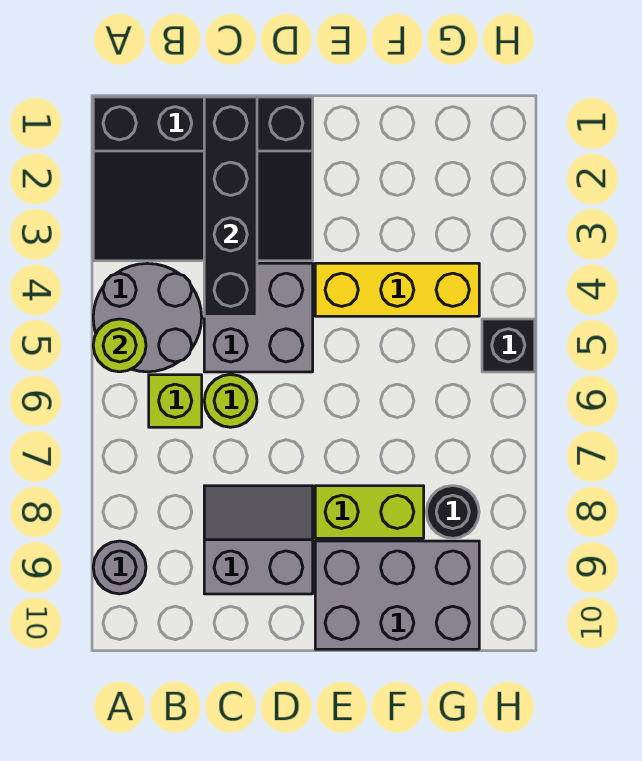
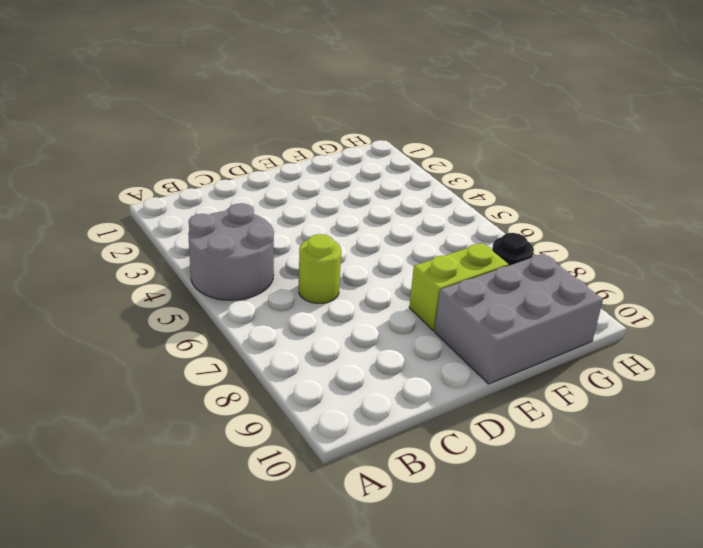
none -> black 3x4 slope [93,97,313,261]
none -> grey 1x1 round brick [93,541,146,594]
none -> lime 1x1 brick [149,375,202,427]

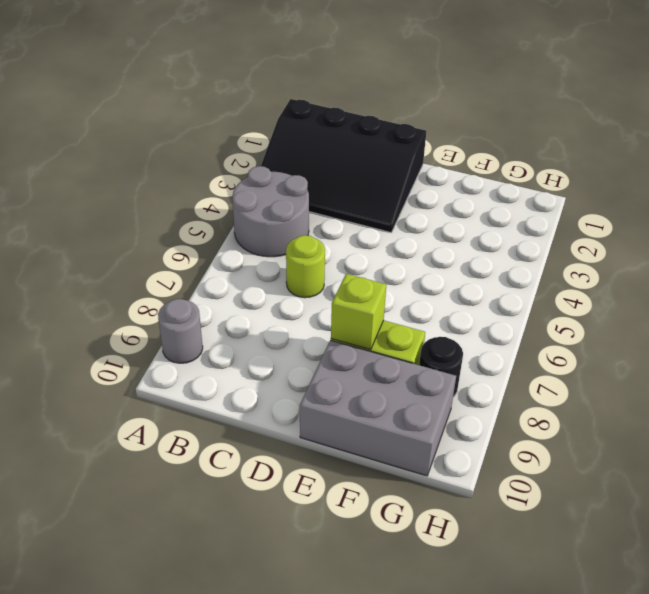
lime 1x1 brick [331,274,386,350] -> lime 1x1 brick moved to [149,375,202,427]
none -> grey 2x2 brick [204,263,313,372]
none -> grey 2x2 slope [204,486,313,594]
none -> yellow 1x3 brick [315,263,479,316]

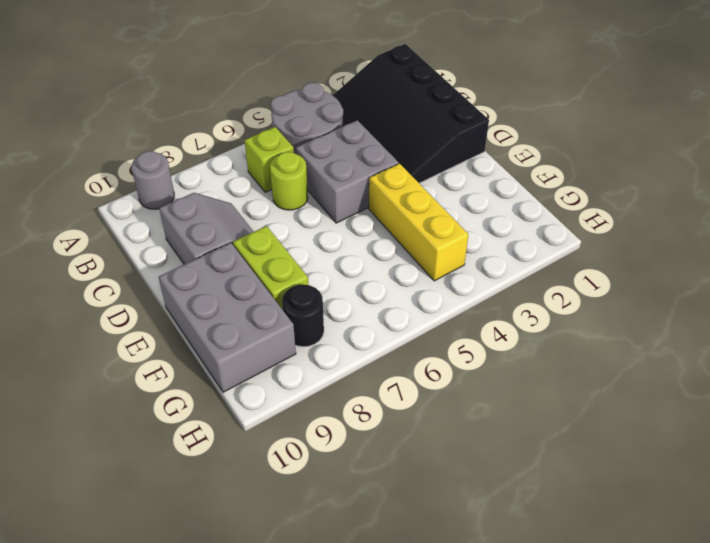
none -> black 1x1 brick [482,319,535,372]
none -> lime 1x1 round brick [93,319,146,372]
none -> black 1x4 brick [204,97,257,316]

